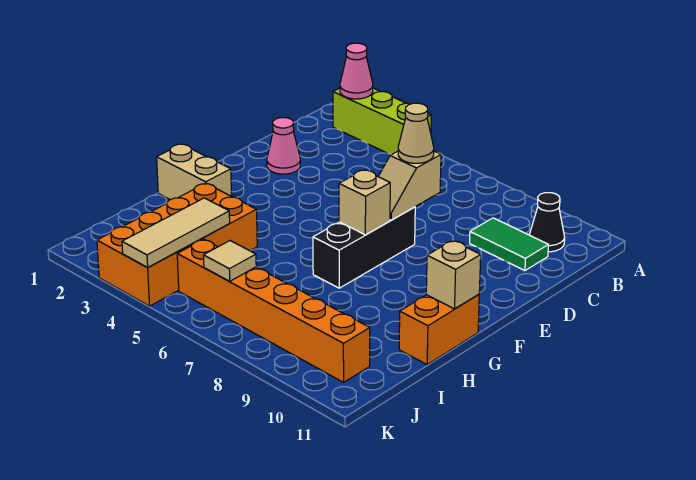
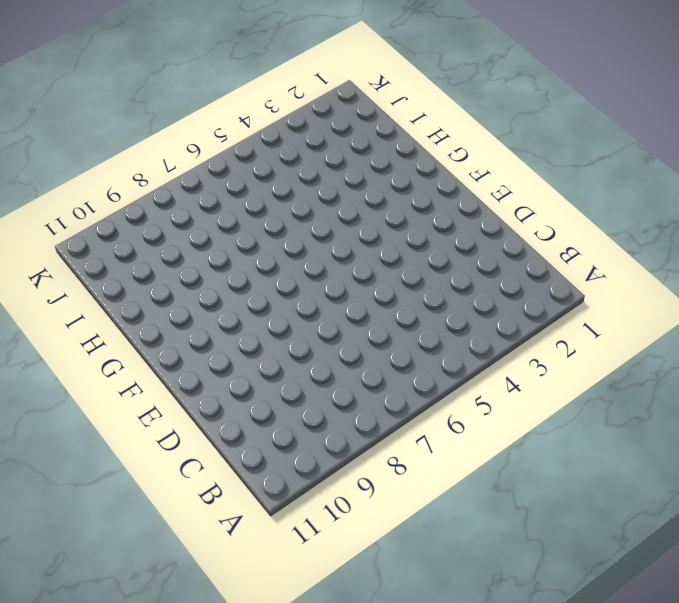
none -> lime 1x3 brick [333,88,431,155]
none -> black 1x1 cone [530,193,565,252]
none -> green 1x2 tile [470,218,548,271]

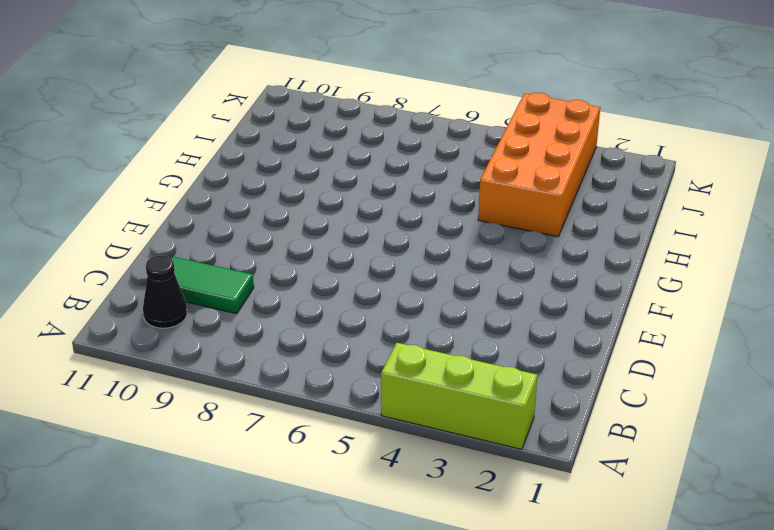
none -> pink 1x1 cone [267,118,300,174]
none -> black 1x3 brick [313,207,415,288]
none -> tan 1x2 brick [157,144,232,199]

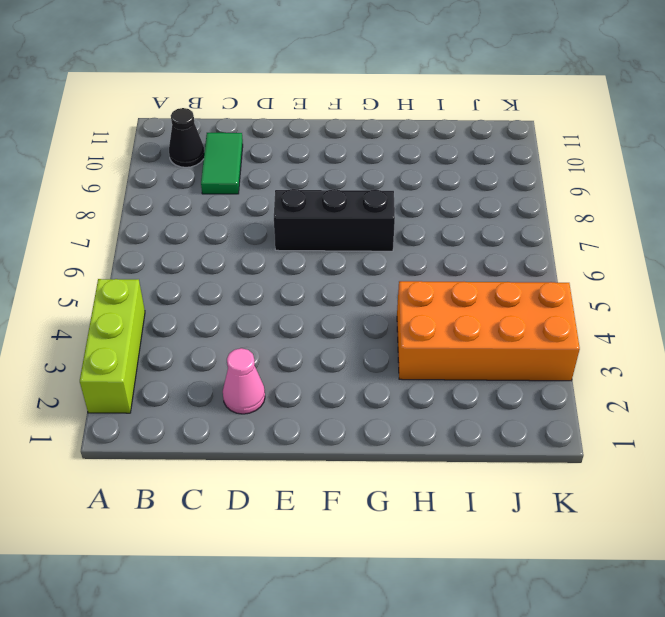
none -> tan 1x2 brick [157,144,232,199]
none -> orange 1x2 brick [399,294,479,365]
none -> orange 1x6 brick [177,239,370,382]

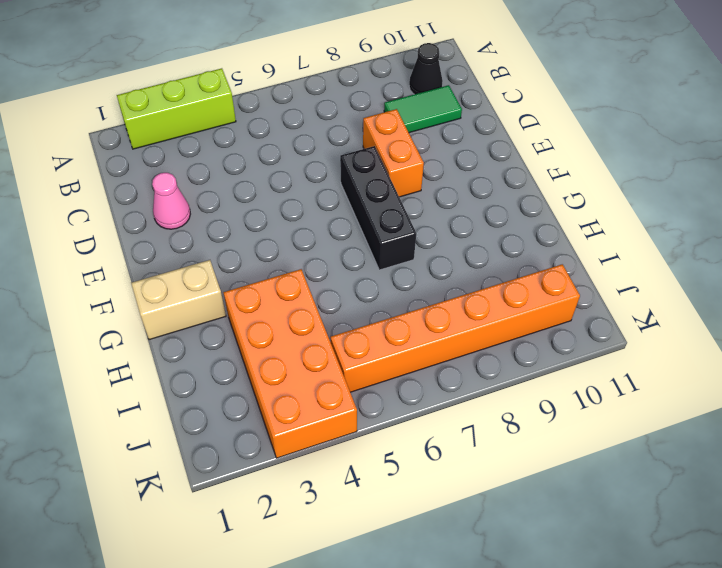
orange 1x2 brick [363,109,424,197] -> orange 1x2 brick moved to [399,294,479,365]
none -> pink 1x1 cone [340,43,373,99]
none -> tan 1x2 slope [378,151,441,220]
none -> tan 1x1 brick [339,170,390,235]

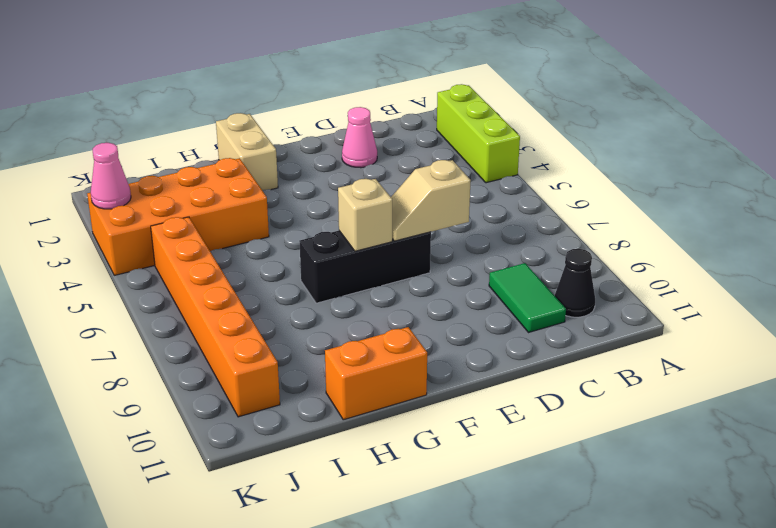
pink 1x1 cone [91,143,131,209] -> pink 1x1 cone moved to [340,43,373,99]
none -> tan 1x1 brick [426,241,481,309]
none -> tan 1x3 tile [122,198,230,268]
none -> tan 1x1 tile [204,241,256,281]

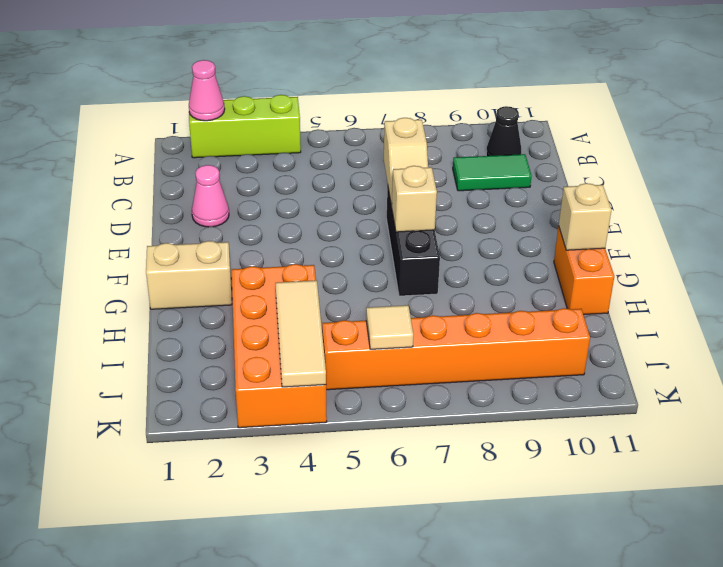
none -> tan 1x1 cone [398,103,434,163]

